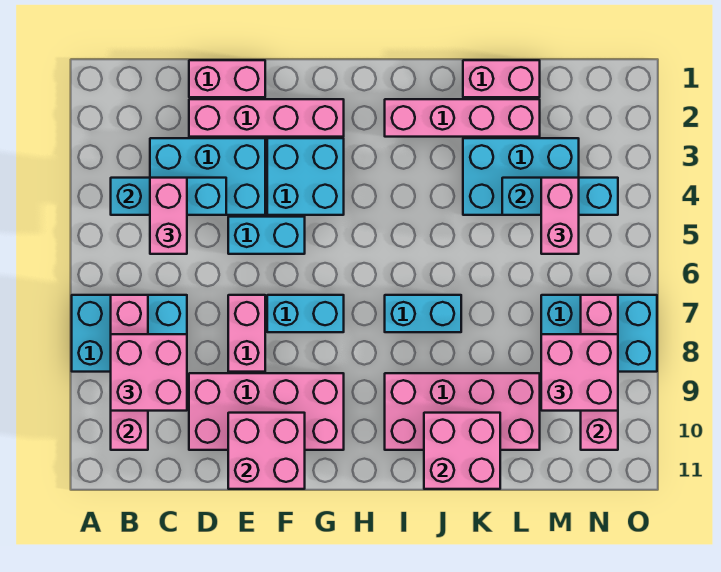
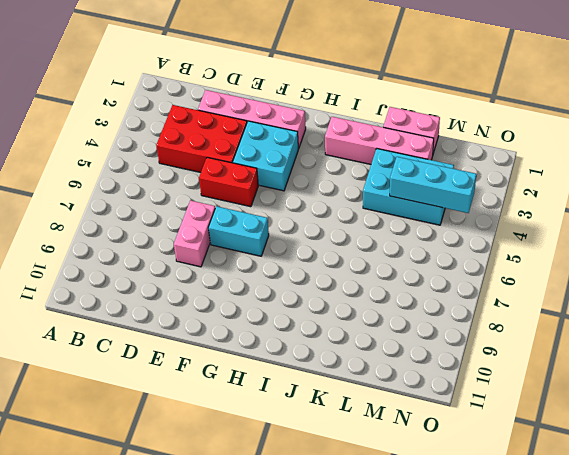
red 2x3 brick [156,105,247,172] -> cyan 2x3 brick [150,138,265,215]
red 1x2 brick [199,157,258,207] -> cyan 1x2 brick [228,217,305,254]
none -> cyan 2x3 brick [72,295,187,372]
none -> pink 1x2 brick [189,60,265,97]
none -> pink 2x4 brick [189,373,344,450]

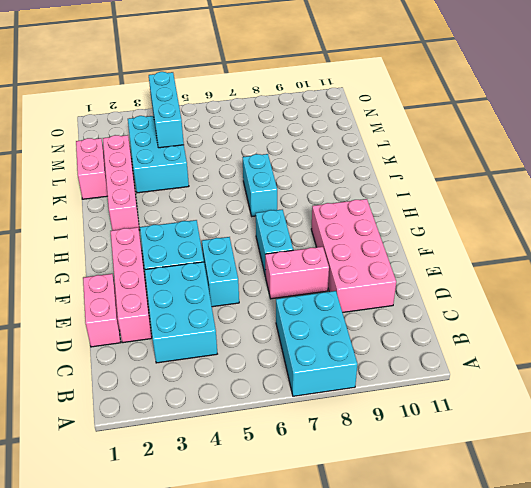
none -> pink 2x4 brick [385,373,540,450]
none -> cyan 2x3 brick [541,295,657,372]
none -> cyan 1x3 brick [111,178,226,215]

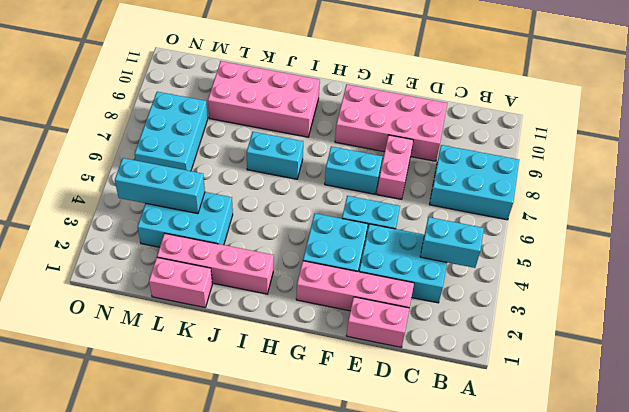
cyan 1x2 brick [420,217,484,268] -> cyan 1x3 brick [111,178,226,215]
cyan 2x3 brick [135,92,208,171] -> cyan 2x3 brick turned to [541,295,657,372]
none -> pink 1x4 brick [111,295,148,450]
none -> pink 2x2 brick [228,413,305,489]
none -> pink 2x2 brick [424,413,500,489]

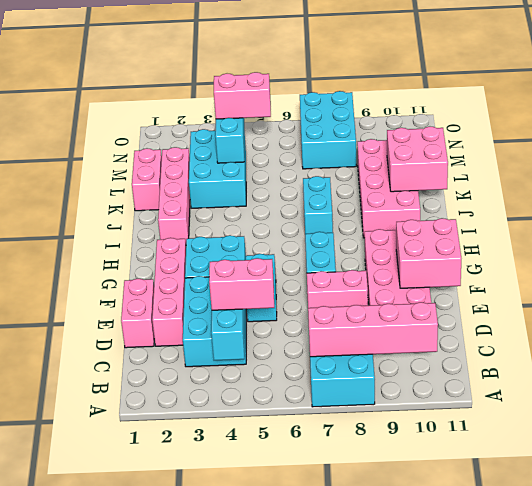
none -> pink 1x4 brick [581,295,618,450]
none -> pink 2x2 brick [111,334,187,411]
none -> pink 2x2 brick [541,334,618,411]

